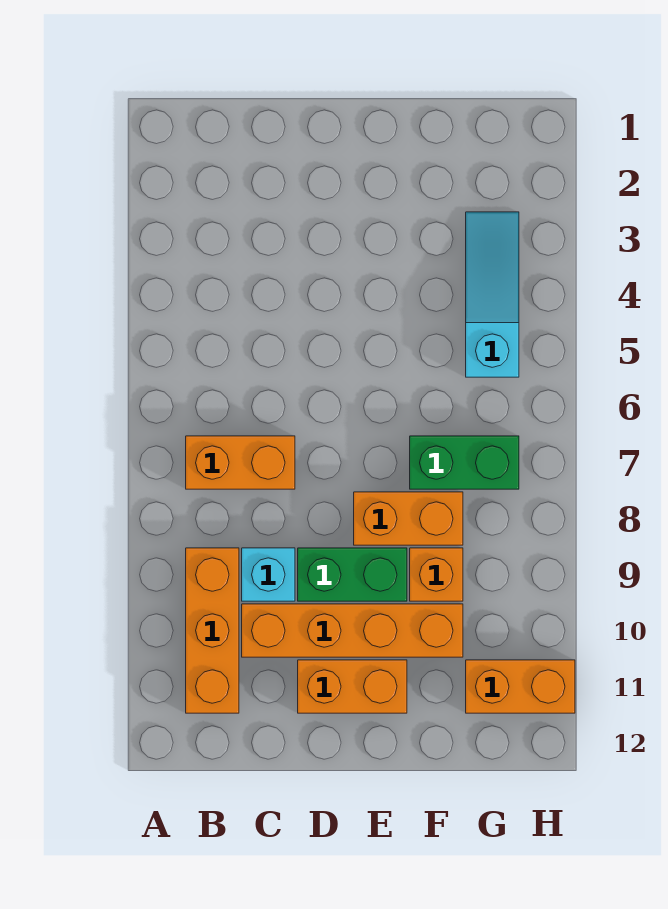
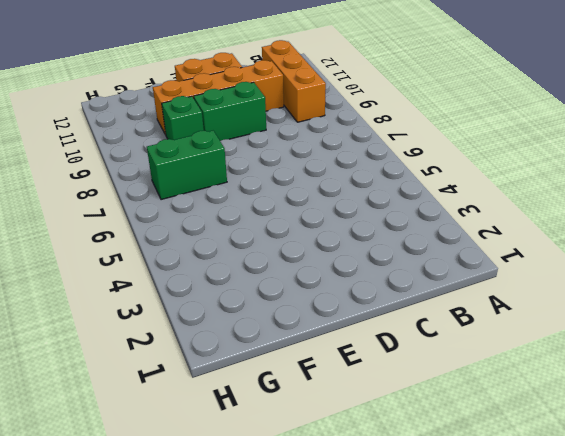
green 1x1 brick [162,96,204,140] -> orange 1x1 brick [410,548,463,601]
none -> orange 1x2 brick [186,436,295,489]
none -> cyan 1x1 brick [242,548,295,601]

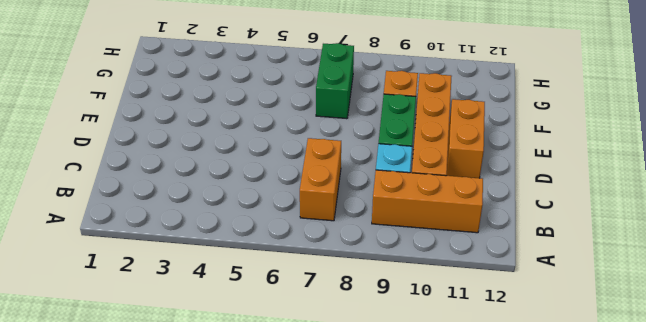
none -> orange 1x2 brick [354,492,463,545]
none -> cyan 1x3 slope [466,212,519,377]

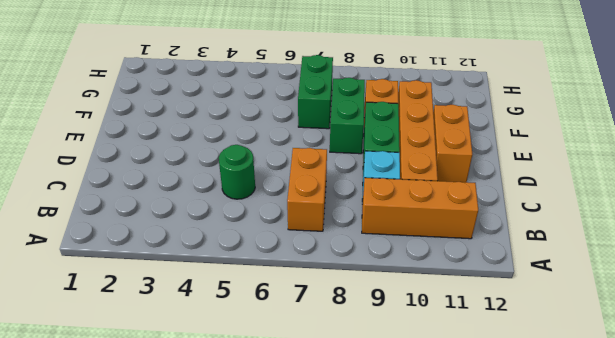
green 1x1 round brick [219,145,255,199] -> none
green 1x2 brick [330,78,365,154] -> orange 1x2 brick [354,492,463,545]
none -> cyan 1x3 slope [466,212,519,377]
none -> orange 1x2 brick [466,660,575,713]

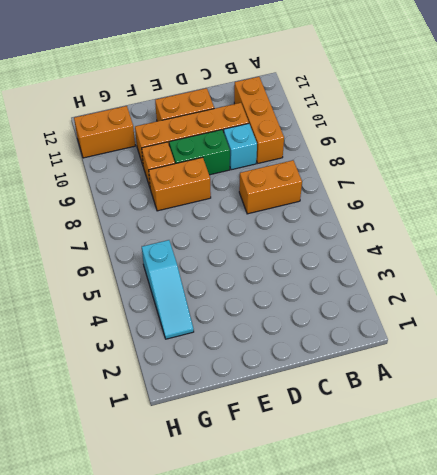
none -> green 1x2 brick [410,436,519,489]

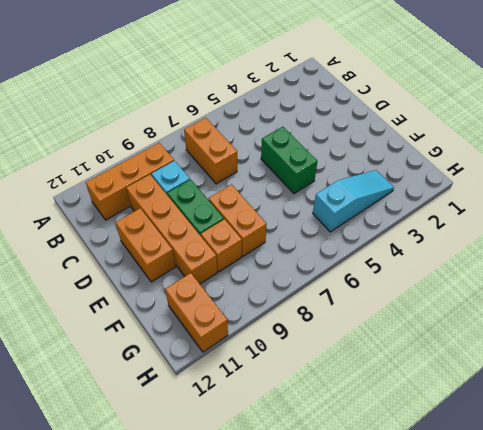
green 1x2 brick [261,127,318,194] -> green 1x2 brick moved to [410,436,519,489]

